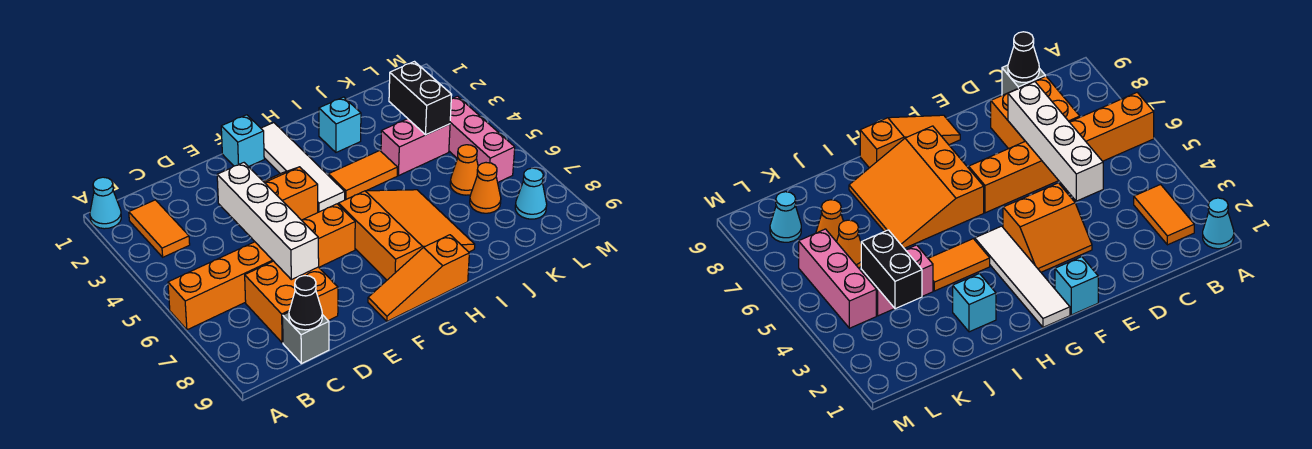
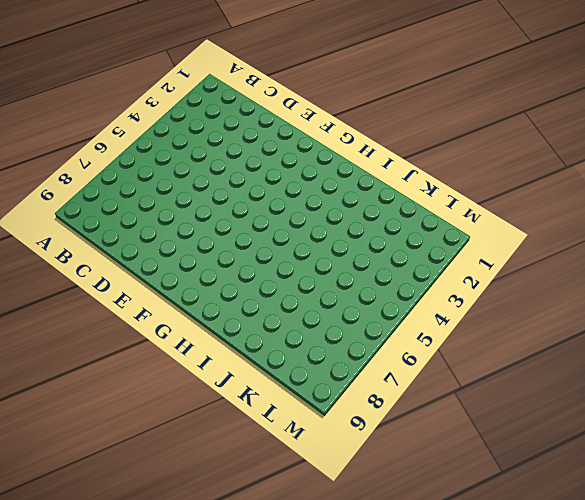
none -> cyan 1x1 cone [90,177,121,229]
none -> orange 1x6 brick [168,204,355,330]
none -> orange 1x2 tile [129,200,190,257]

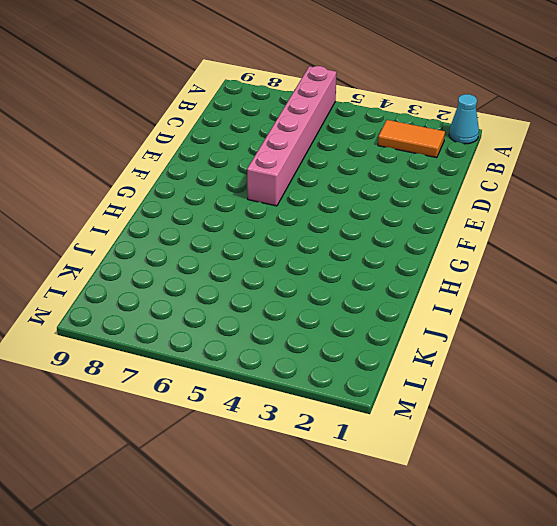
pink 1x6 brick [247,66,336,206] -> orange 1x6 brick [168,204,355,330]
none -> orange 2x2 brick [245,261,338,343]
none -> grey 1x1 brick [283,312,329,364]
none -> orange 2x2 slope [263,167,318,220]

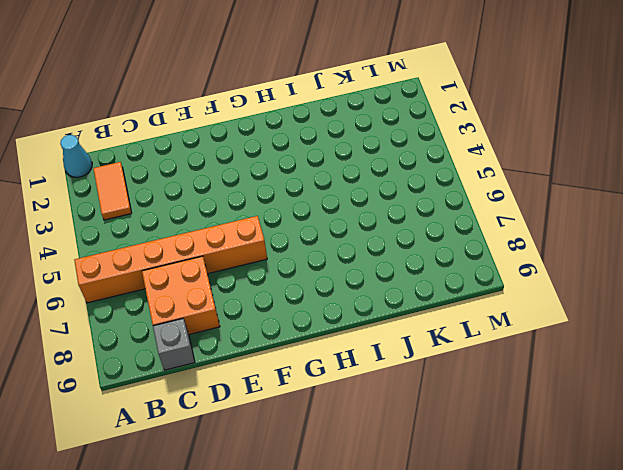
none -> orange 2x2 slope [263,167,318,220]
none -> cyan 1x1 brick [221,115,264,167]
none -> orange 1x3 slope [368,235,469,321]

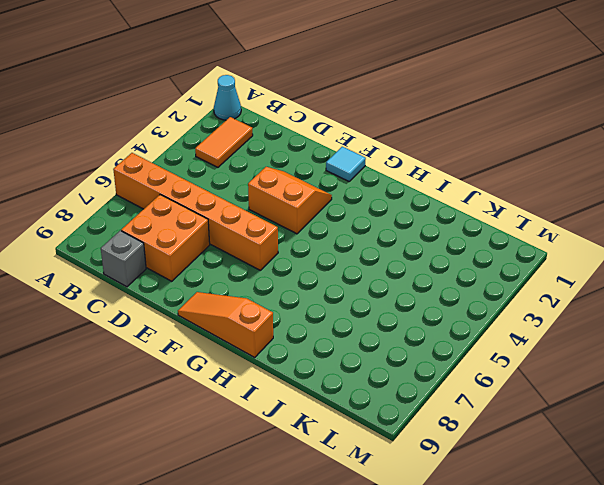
cyan 1x1 tile [326,147,366,181] -> cyan 1x1 brick [221,115,264,167]
none -> white 1x4 tile [261,123,345,212]
none -> orange 3x3 slope [338,190,475,280]
none -> orange 1x2 tile [328,151,398,200]

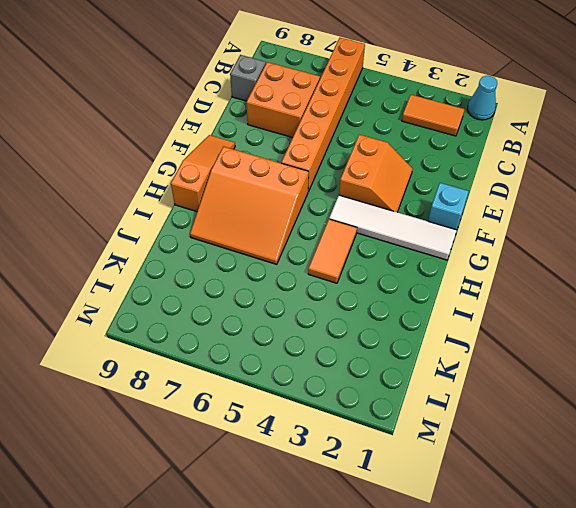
none -> cyan 1x1 brick [319,97,361,152]
none -> pink 1x2 brick [381,119,450,175]
none -> orange 1x1 cone [450,145,478,195]

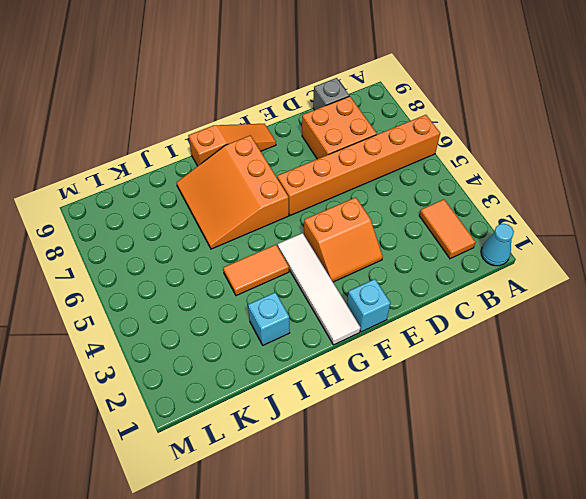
none -> pink 1x2 brick [381,119,450,175]
none -> orange 1x1 cone [450,145,478,195]
none -> orange 1x1 cone [470,163,501,213]

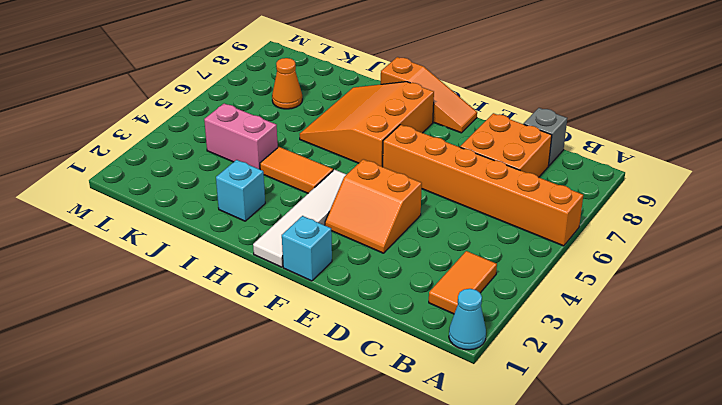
none -> orange 1x1 cone [450,145,478,195]
none -> pink 1x3 brick [449,96,515,182]
none -> cyan 1x1 cone [515,168,547,219]

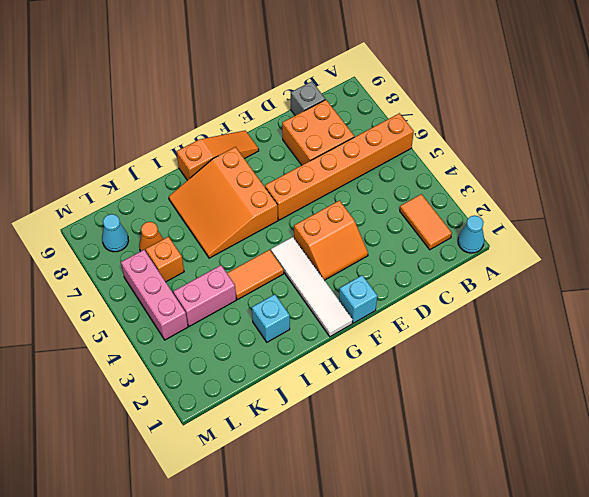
orange 1x1 brick [146,237,184,282] -> orange 1x1 cone [450,145,478,195]
none -> black 1x1 cone [289,276,322,330]
none -> white 1x4 brick [217,163,319,280]
none -> black 1x2 brick [389,62,452,135]

